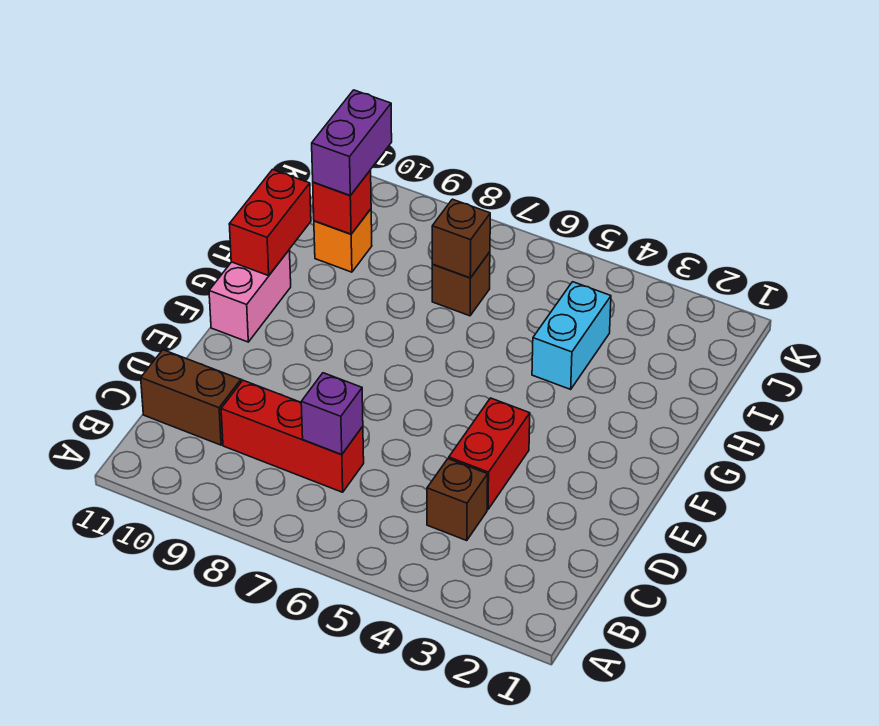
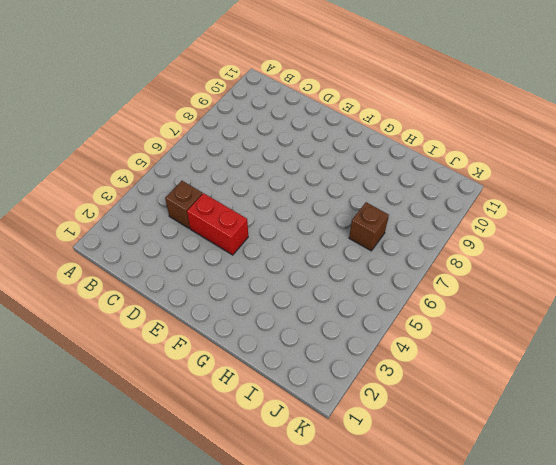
none -> red 1x3 brick [221,380,364,492]
none -> brown 1x2 brick [141,350,241,445]
none -> pink 1x2 brick [209,250,291,342]

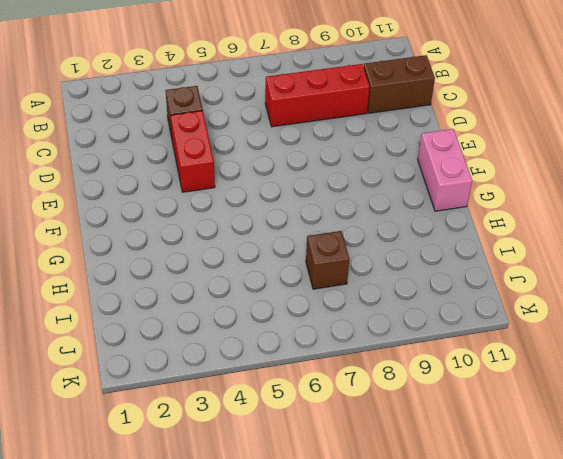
none -> cyan 1x2 brick [532,282,611,389]
none -> orange 1x1 brick [314,209,372,272]
none -> purple 1x1 brick [301,373,363,455]

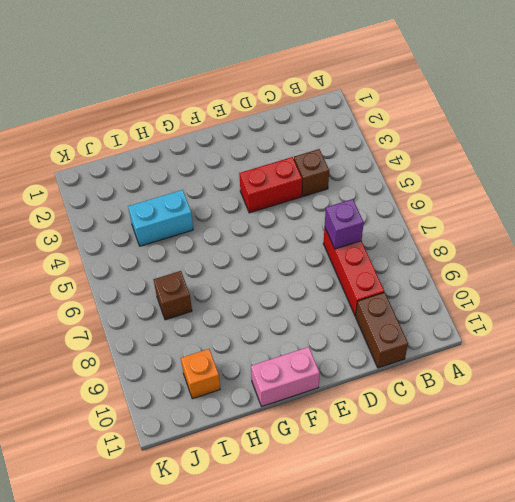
none -> red 1x2 brick [229,170,311,276]
none -> brown 1x1 brick [432,199,490,278]
none -> red 1x1 brick [313,170,371,234]

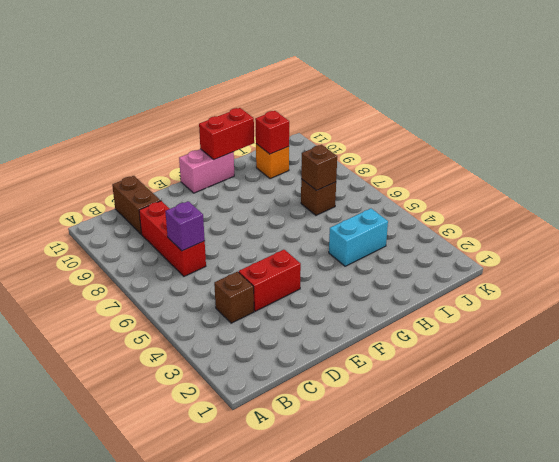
none -> purple 1x2 brick [312,90,392,195]

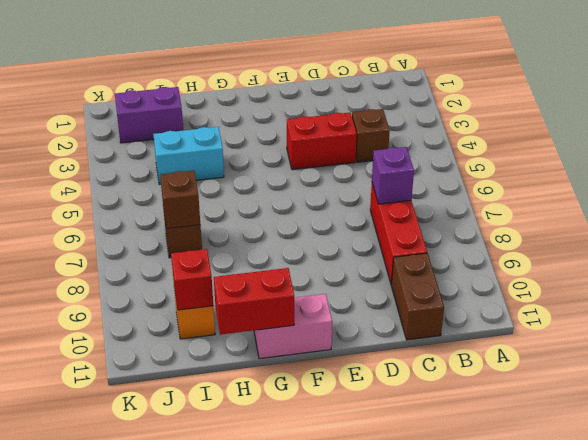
purple 1x2 brick [115,87,183,143] -> purple 1x2 brick moved to [312,90,392,195]

